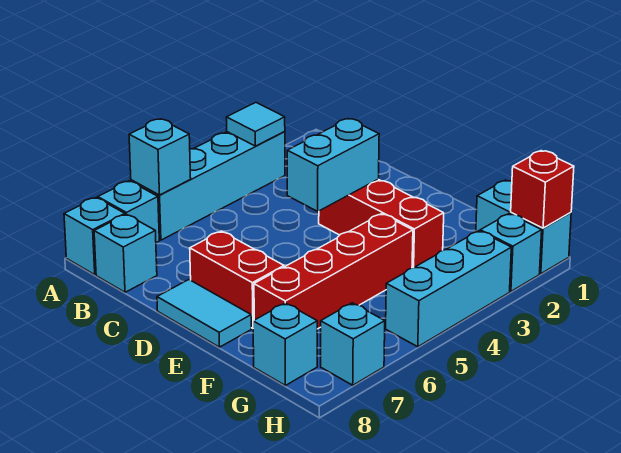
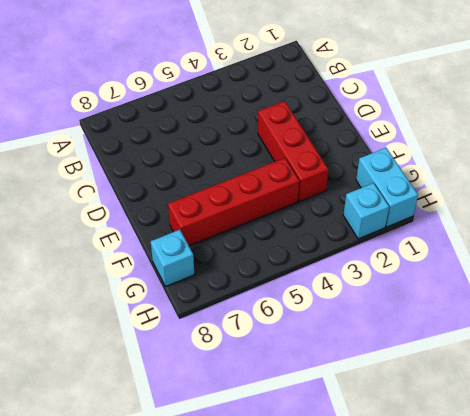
none -> cyan 1x4 brick [131,132,285,240]
none -> cyan 1x1 brick [98,181,159,243]
none -> cyan 1x1 brick [64,198,125,275]

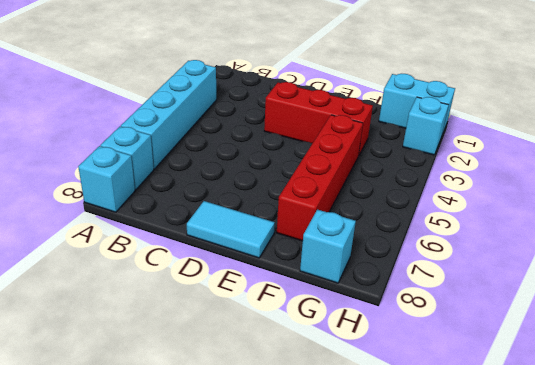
none -> cyan 1x1 brick [94,214,157,292]
none -> red 1x2 brick [190,231,284,328]
none -> cyan 1x3 brick [386,231,511,347]

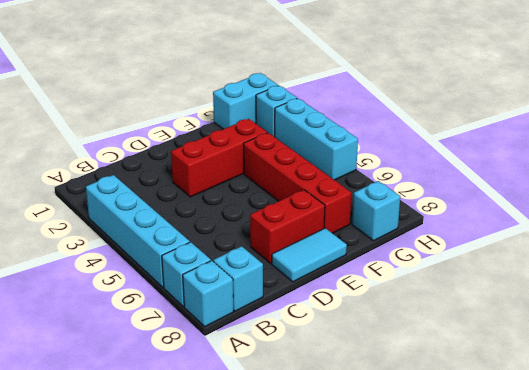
none -> cyan 1x1 brick [321,303,385,385]
none -> cyan 1x1 tile [226,103,285,146]
none -> cyan 1x1 brick [129,119,191,195]

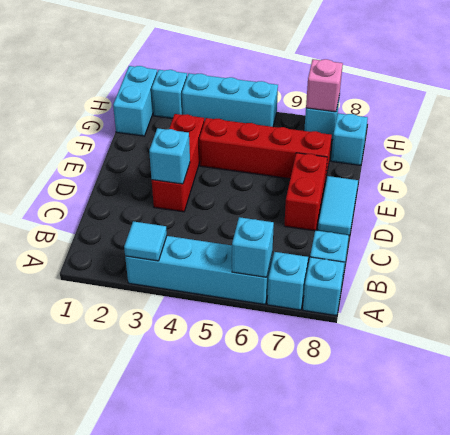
cyan 1x1 brick [149,128,190,184] -> cyan 1x2 brick [287,119,379,211]
pink 1x1 brick [306,59,343,112] -> none
none -> red 1x1 brick [511,151,574,228]

